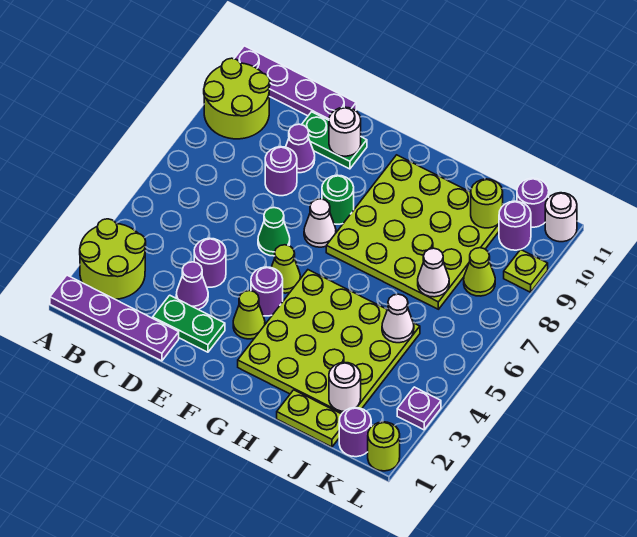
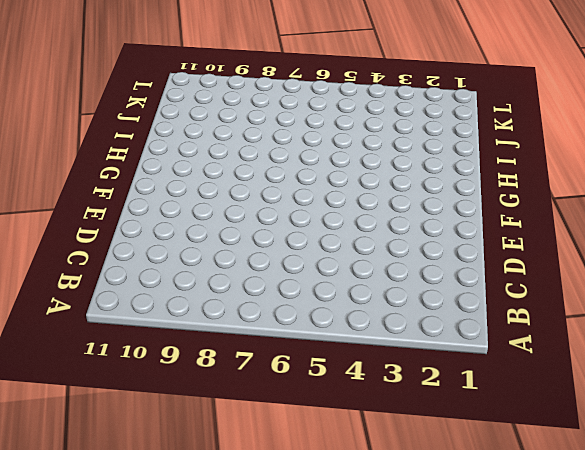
none -> purple 1x4 plate [50,275,179,361]
none -> lime 2x2 round brick [80,219,146,299]
none -> lime 2x2 round brick [204,58,270,139]
none -> purple 1x4 plate [234,46,356,120]

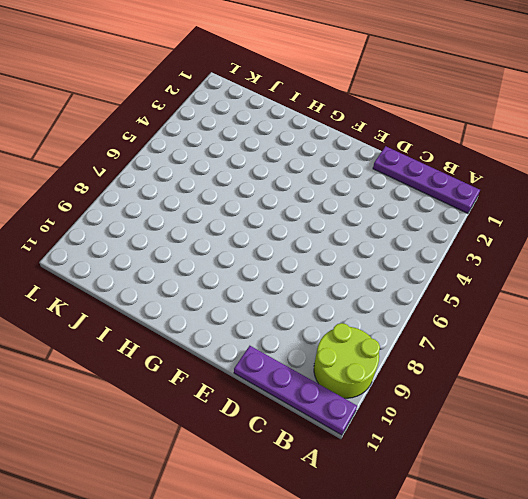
none -> lime 2x2 round brick [80,219,146,299]
none -> green 1x2 plate [153,295,225,352]
none -> purple 1x1 cone [176,262,208,310]
none -> purple 1x1 round brick [194,238,226,287]

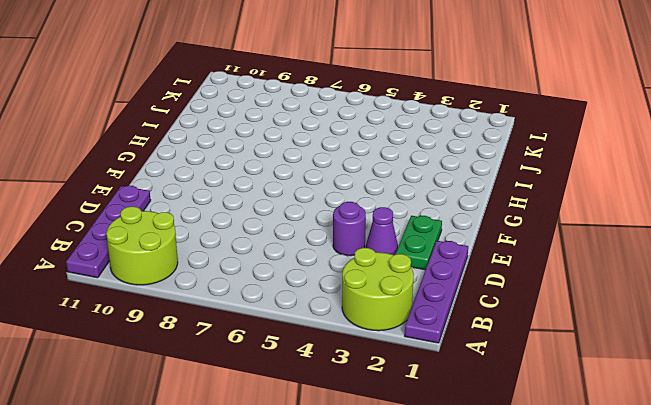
none -> purple 1x1 round brick [265,147,297,196]
none -> purple 1x1 cone [286,124,315,173]
none -> green 1x2 plate [302,112,367,169]
none -> green 1x1 cone [258,208,290,256]

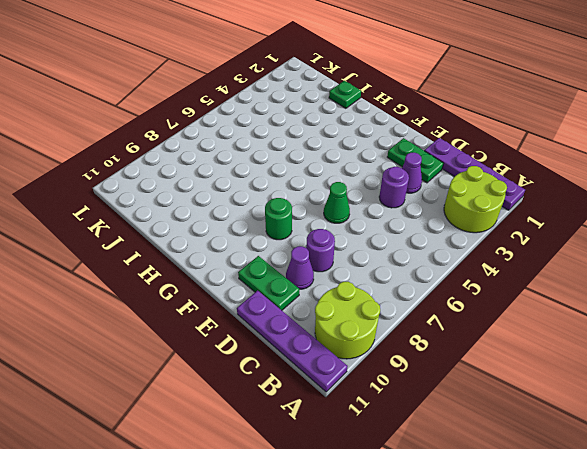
green 1x1 plate [329,81,361,108] -> lime 1x2 plate [277,390,341,447]
none -> lime 1x1 cone [233,291,265,339]
none -> purple 1x1 round brick [251,267,283,316]
none -> lime 1x1 cone [271,245,300,293]
none -> white 1x1 cone [304,199,336,247]

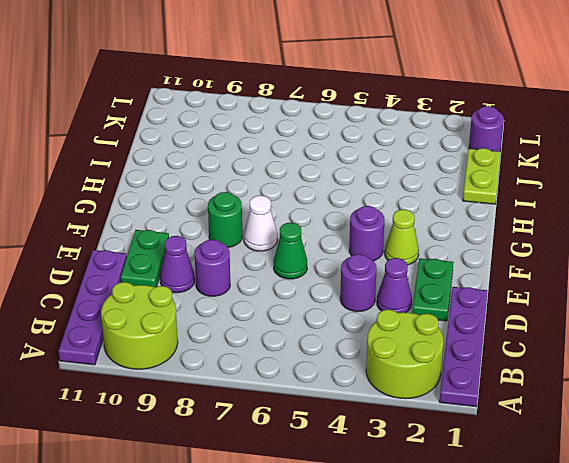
none -> lime 1x1 cone [271,245,300,293]
none -> lime 4x4 plate [238,270,420,414]
none -> lime 4x4 plate [326,155,499,309]
none -> lime 1x1 cone [464,248,495,296]

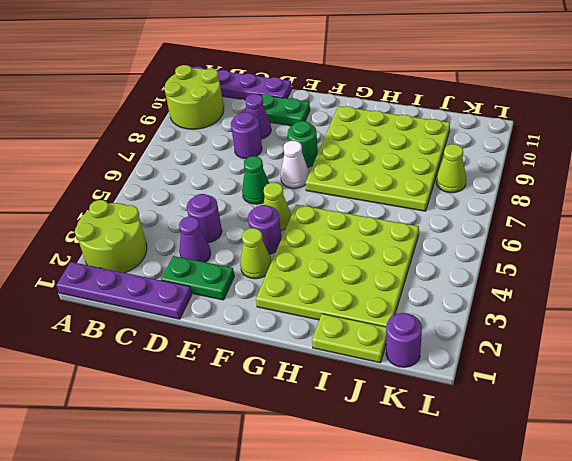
none -> purple 1x1 round brick [499,201,531,250]
none -> purple 1x1 round brick [517,178,549,227]
none -> lime 1x1 round brick [368,422,400,471]
none -> purple 1x1 plate [397,387,441,430]

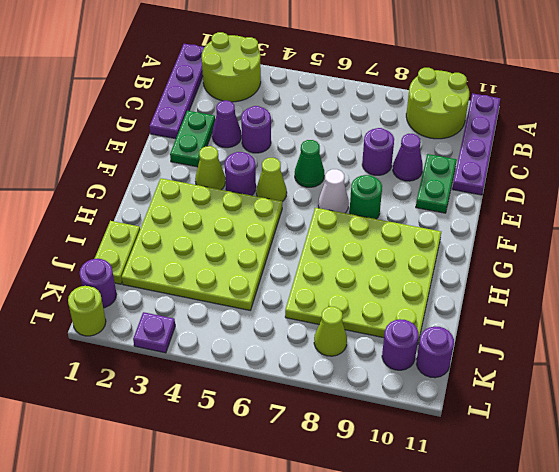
none -> lime 1x1 plate [504,250,548,292]
none -> white 1x1 round brick [545,193,577,242]
none -> white 1x1 round brick [329,107,361,156]
none -> white 1x1 round brick [329,362,361,411]

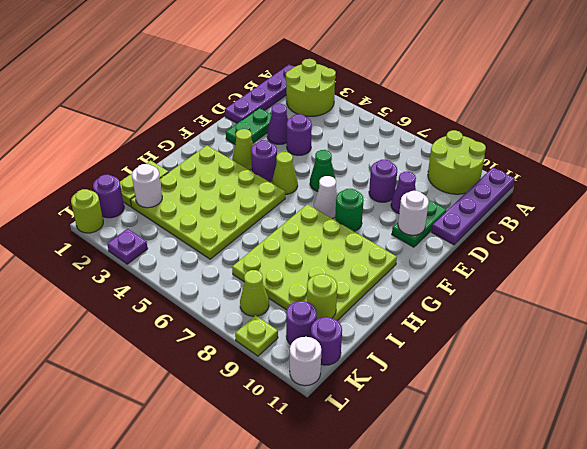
none -> white 1x1 cone [382,294,414,343]
none -> white 1x1 cone [418,248,449,297]

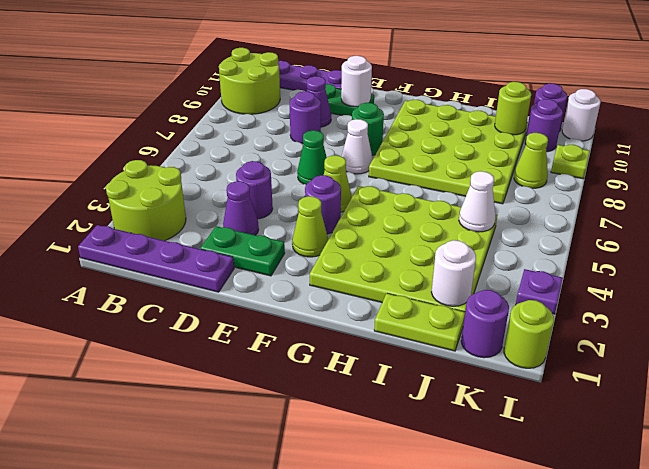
none -> white 1x1 cone [418,248,449,297]

